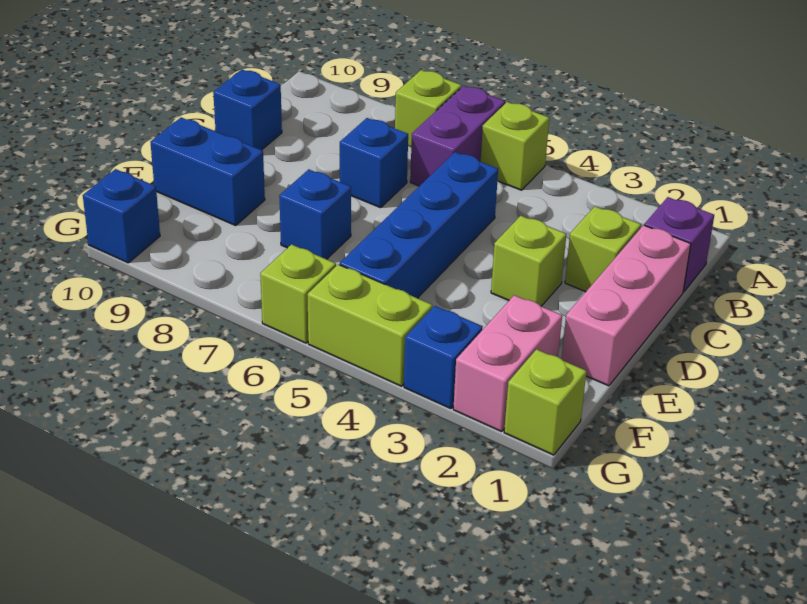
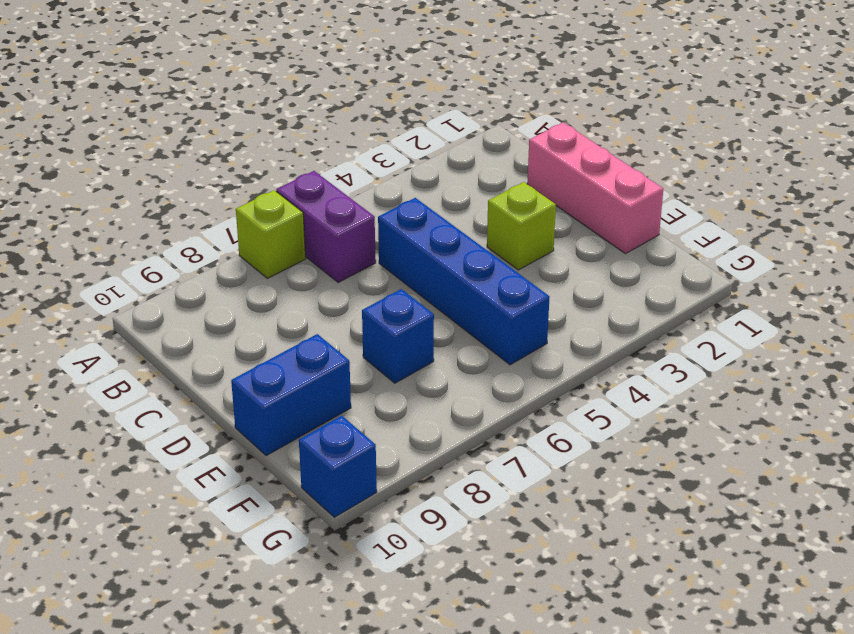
none -> lime 1x1 brick [481,102,549,190]
none -> purple 1x1 brick [645,197,714,292]
none -> lime 1x1 brick [565,206,641,292]

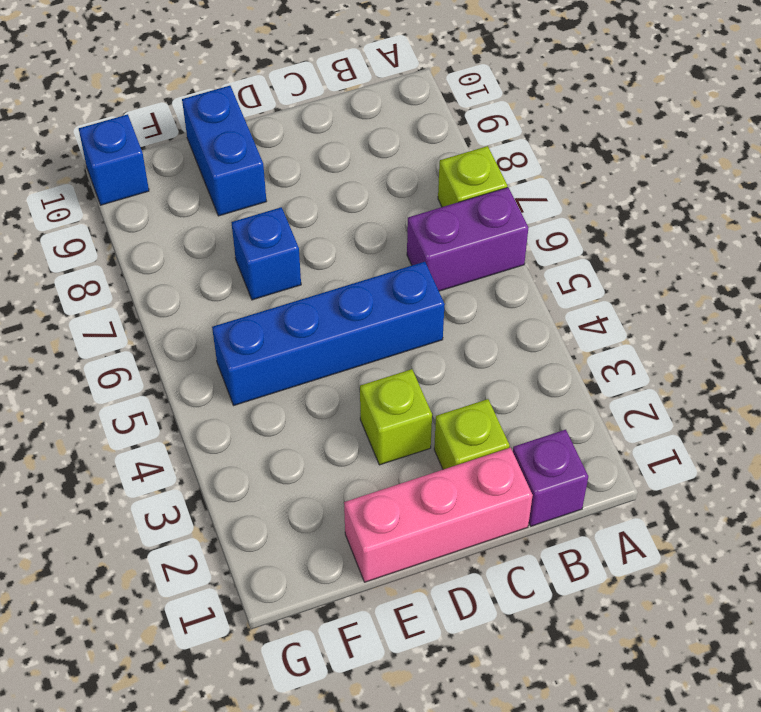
none -> lime 1x1 brick [481,102,549,190]
none -> blue 1x1 brick [340,118,408,208]
none -> blue 1x1 brick [213,69,282,150]

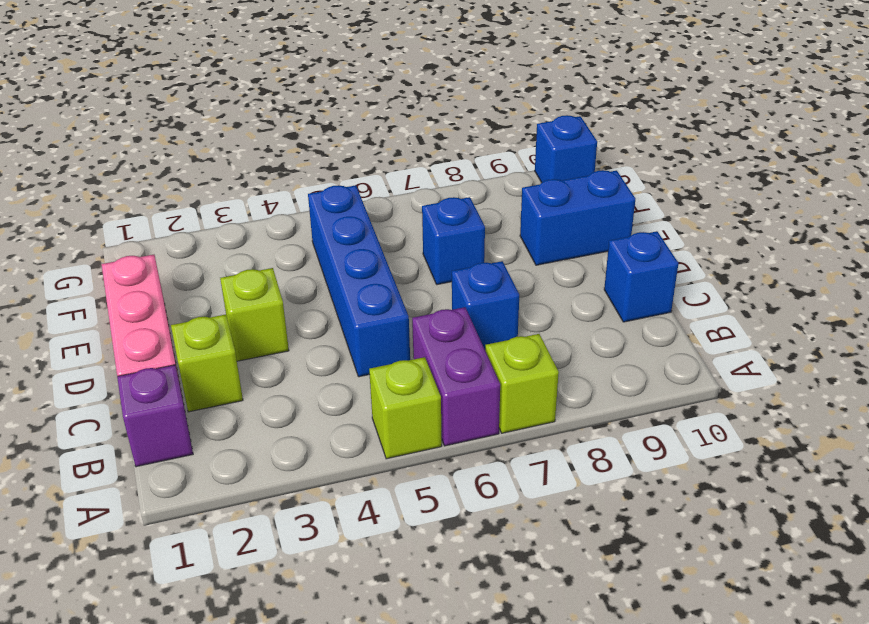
none -> pink 1x2 brick [453,295,562,432]
none -> lime 1x1 brick [504,349,587,455]
none -> blue 1x1 brick [404,306,483,409]

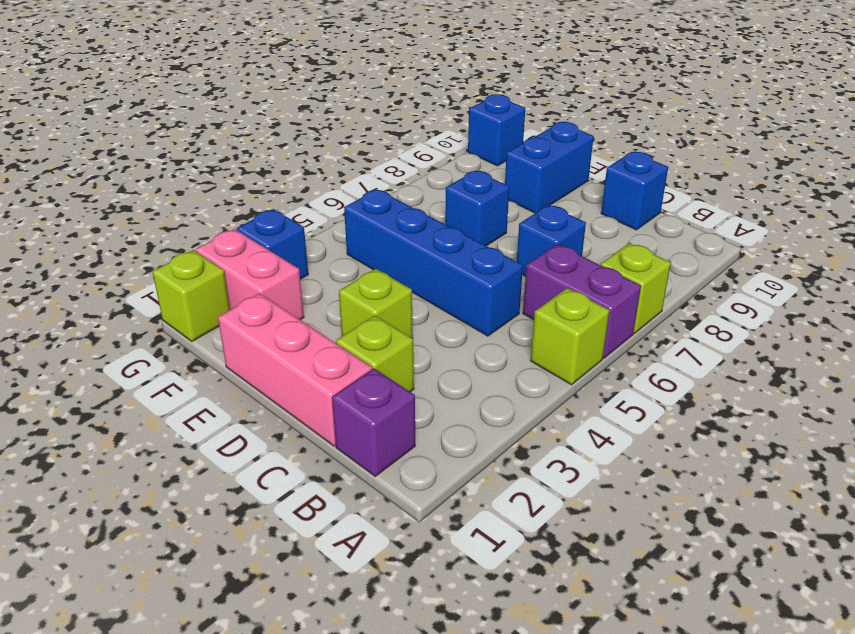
none -> lime 1x2 brick [308,264,432,386]
none -> lime 1x1 brick [260,244,336,343]

